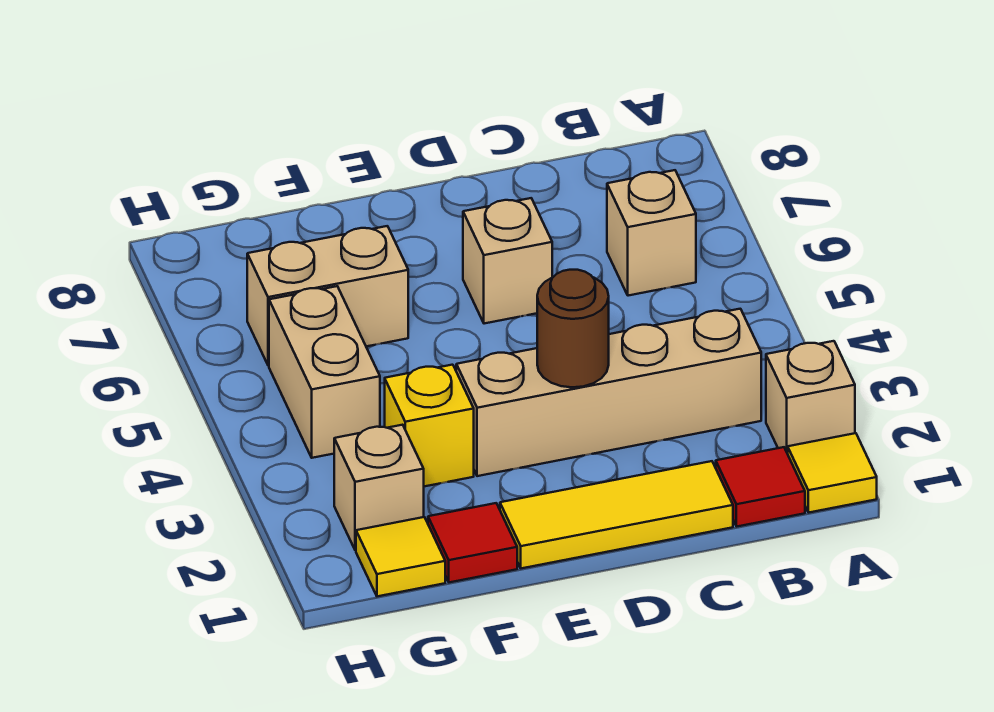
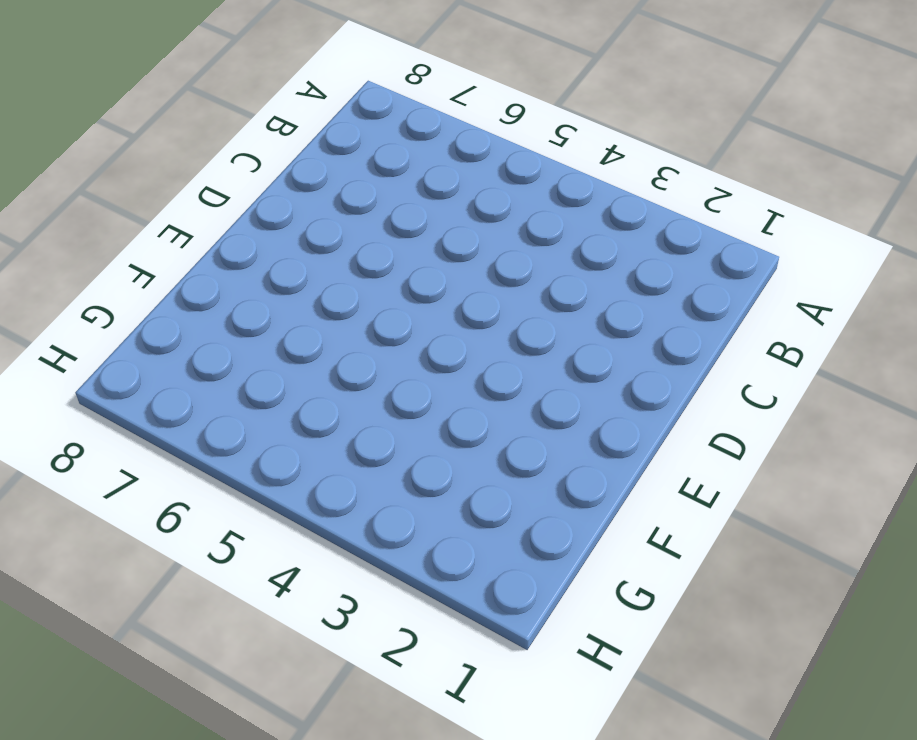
none -> yellow 1x1 tile [788,433,877,513]
none -> tan 1x1 brick [766,341,855,454]
none -> red 1x1 tile [716,447,805,526]

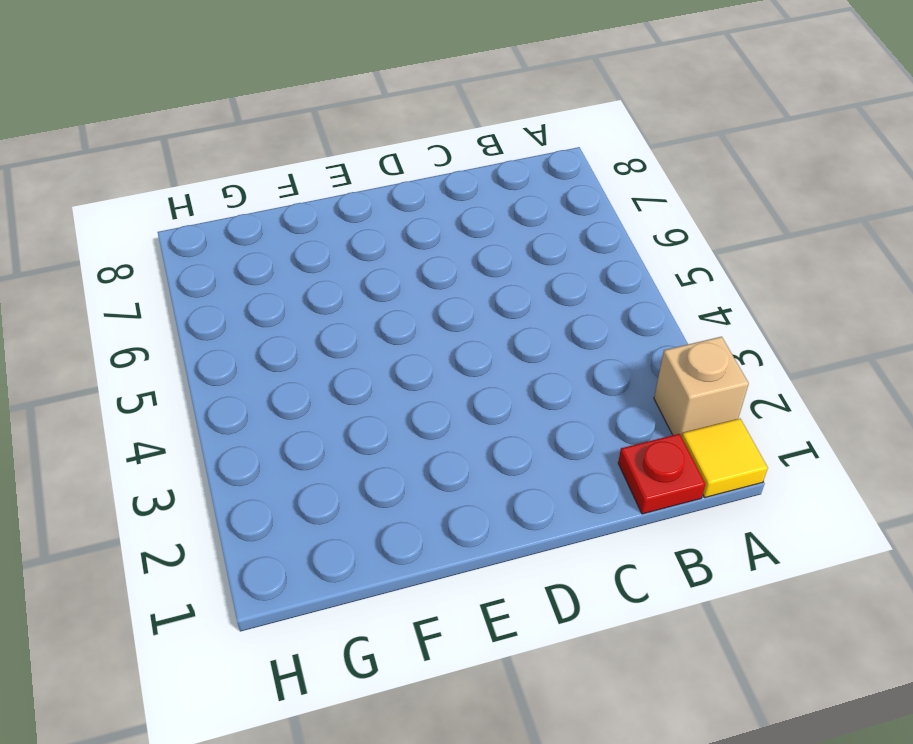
red 1x1 plate [618,434,705,514] -> red 1x1 tile [716,447,805,526]
none -> tan 1x4 brick [456,309,761,476]
none -> tan 1x1 brick [607,170,696,296]
none -> yellow 1x3 tile [500,461,733,568]

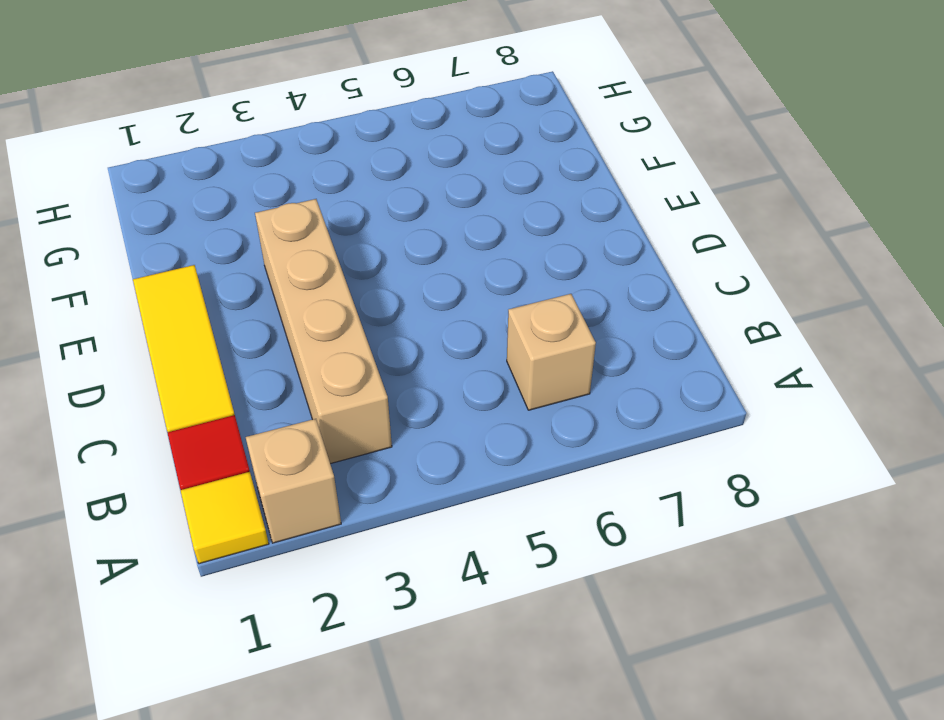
none -> tan 1x1 brick [463,198,552,324]
none -> red 1x1 tile [428,503,517,582]
none -> yellow 1x1 brick [385,365,474,486]

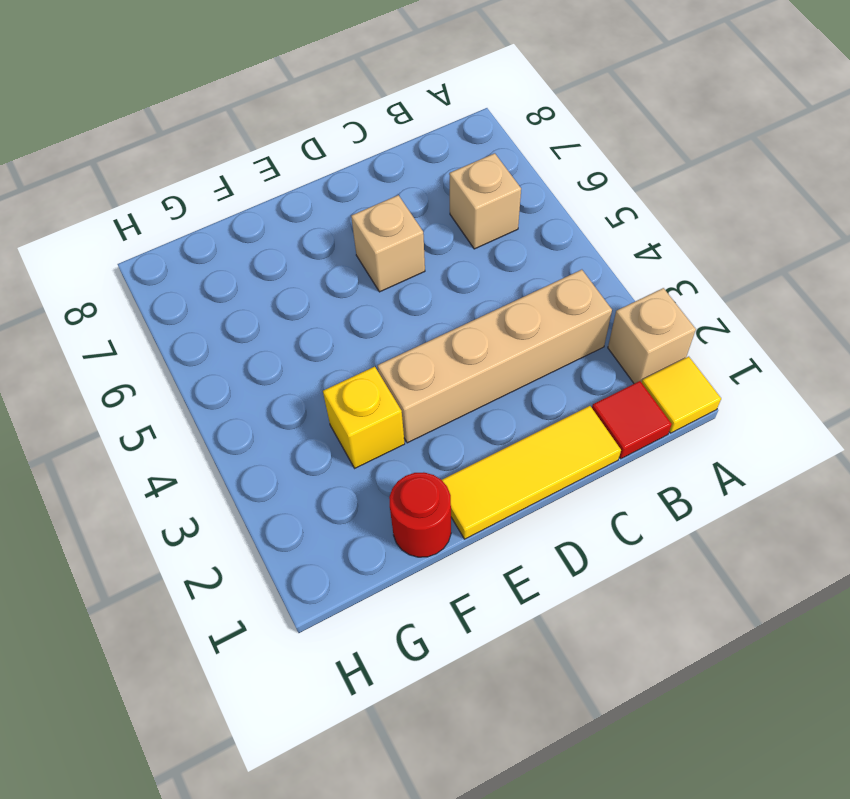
red 1x1 round brick [389,472,451,557] -> red 1x1 tile [428,503,517,582]
none -> tan 1x2 brick [247,226,408,366]
none -> yellow 1x1 tile [356,517,445,596]
none -> tan 1x1 brick [334,425,424,550]

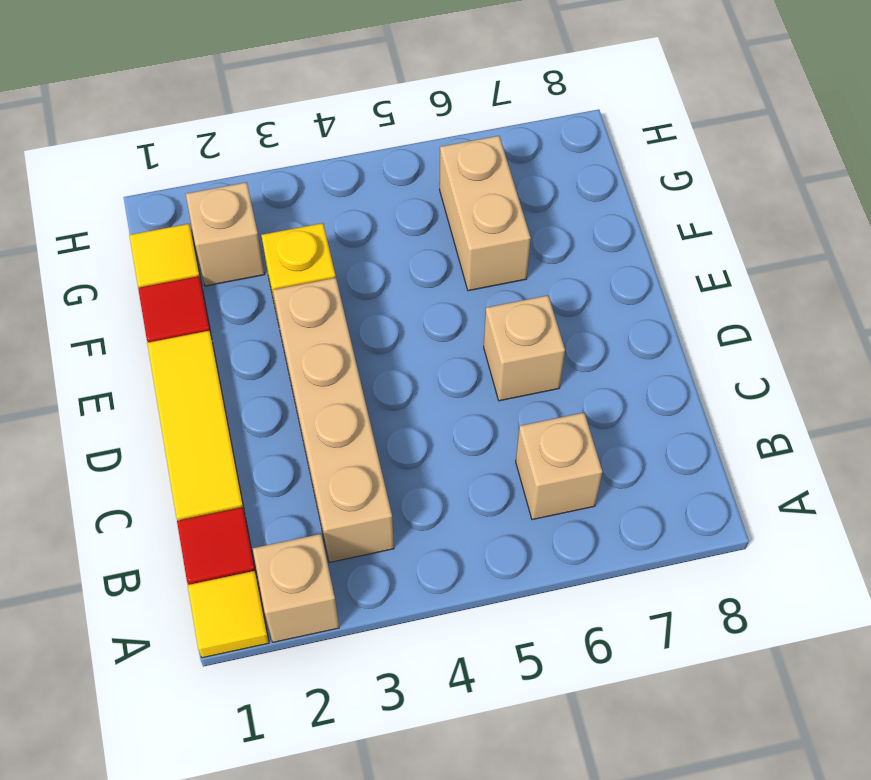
none -> tan 1x2 brick [269,286,380,458]
none -> brown 1x1 round brick [537,270,609,387]

